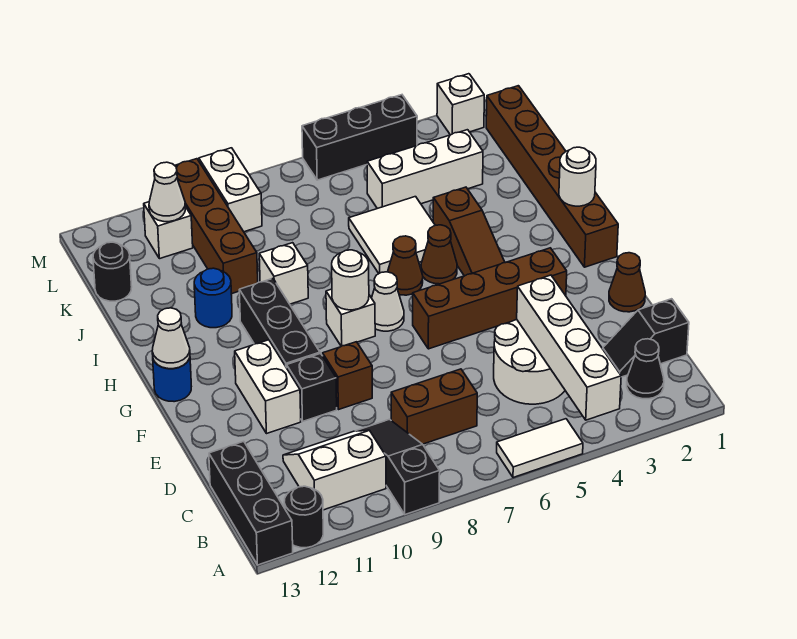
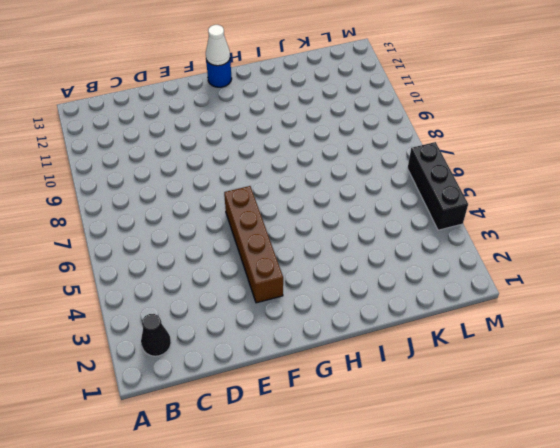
none -> white 1x2 tile [497,419,583,478]
none -> black 1x3 slope [356,419,440,515]
none -> black 1x1 round brick [284,486,323,548]
none -> black 1x3 brick [209,441,293,565]

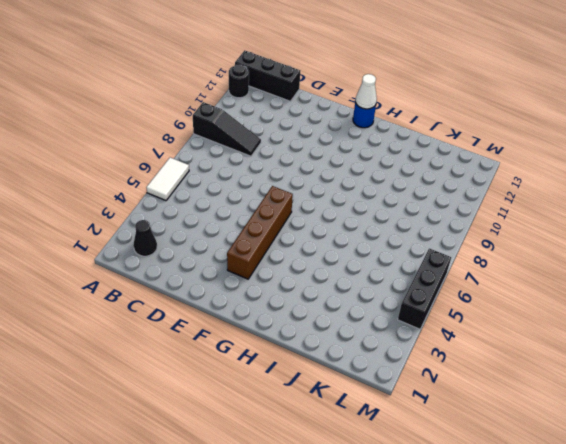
none -> white 2x2 slope [283,430,386,510]
none -> black 1x2 slope [603,299,689,377]
none -> white 2x2 round brick [494,320,565,404]
none -> brown 1x2 brick [391,369,477,444]

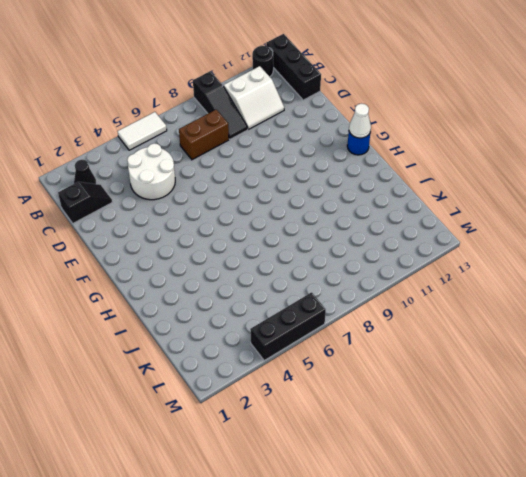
none -> brown 1x1 cone [609,253,645,312]
none -> brown 1x1 brick [323,342,372,410]
none -> black 1x1 brick [287,353,337,421]
none -> white 1x2 brick [235,340,301,434]

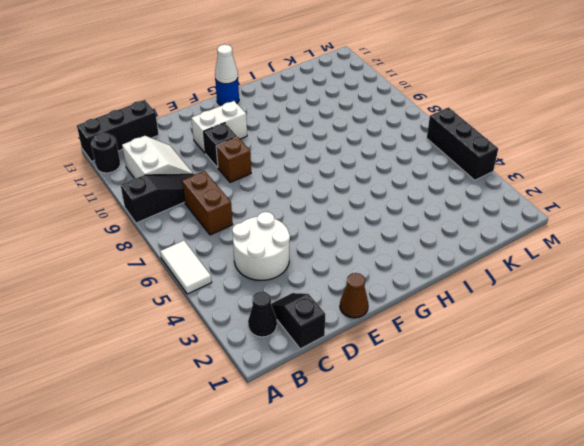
none -> brown 1x4 brick [413,248,567,349]
none -> black 1x3 brick [239,279,320,368]
none -> brown 1x6 brick [486,86,618,267]
none -> brown 1x3 slope [433,187,505,276]

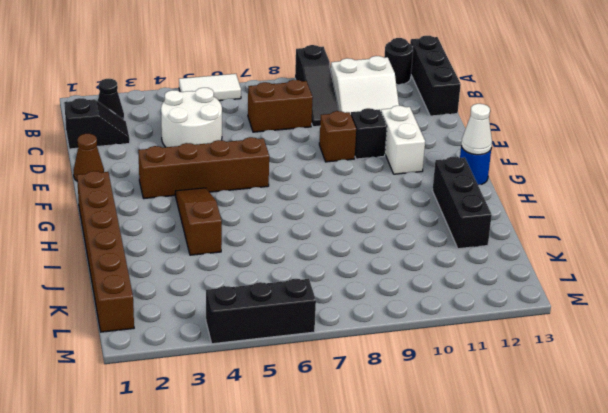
black 1x3 brick [432,157,492,249] -> black 1x3 brick moved to [239,279,320,368]
none -> white 1x1 cone [372,272,404,331]
none -> white 1x1 brick [326,289,375,346]
none -> brown 1x1 cone [421,225,457,284]
none -> brown 1x1 cone [388,236,423,295]

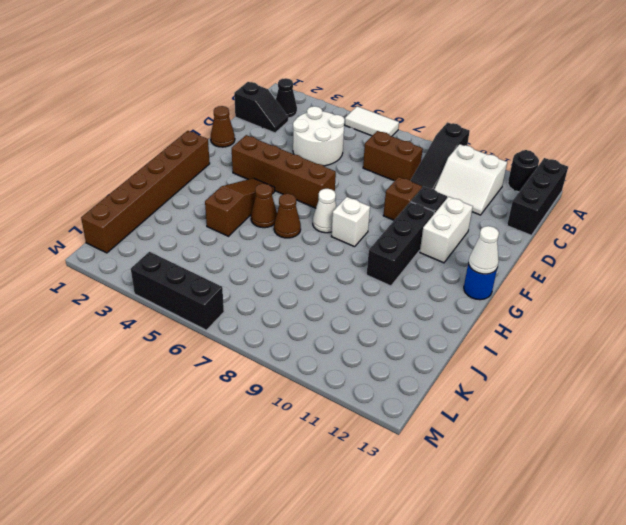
none -> white 2x2 tile [349,197,435,273]
none -> white 1x1 brick [259,243,308,304]
none -> blue 1x1 round brick [194,268,232,328]
none -> brown 1x4 brick [175,159,258,294]

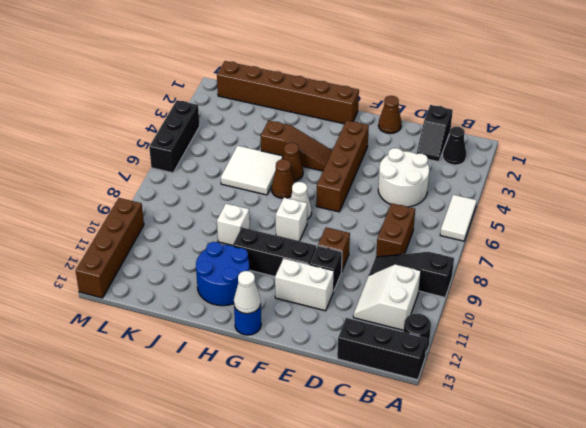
blue 2x2 round brick [196,242,249,306] -> blue 1x1 round brick [194,268,232,328]
brown 1x4 brick [76,198,144,298] -> brown 1x4 brick turned to [175,159,258,294]
none -> white 1x3 brick [367,130,483,209]
none -> black 1x1 round brick [93,242,132,301]
none -> white 1x2 brick [199,148,262,232]
none -> white 1x1 brick [144,202,193,259]

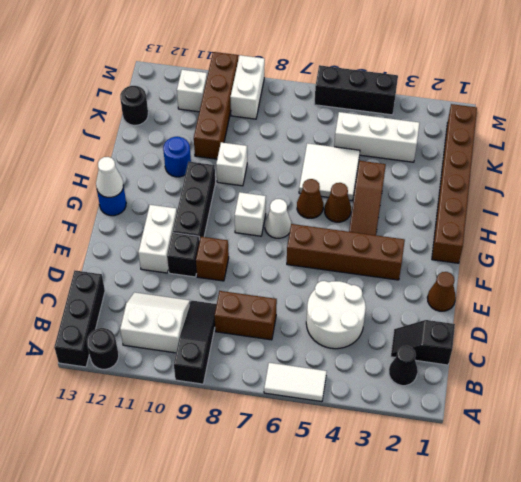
none -> white 1x1 brick [437,74,484,135]
none -> white 1x4 brick [517,275,621,420]
none -> white 1x1 round brick [332,250,369,310]
none -> white 1x1 round brick [559,147,596,206]

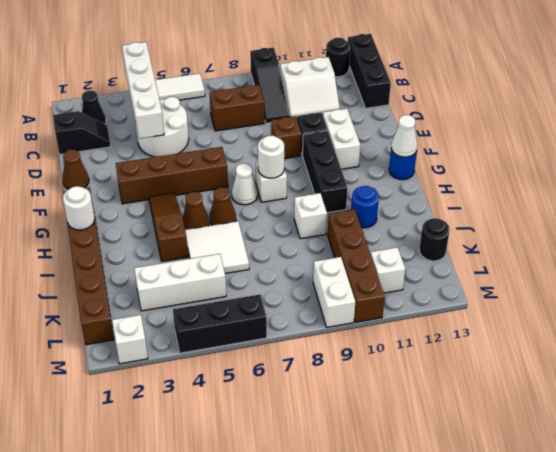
none -> white 1x1 cone [149,162,185,222]

